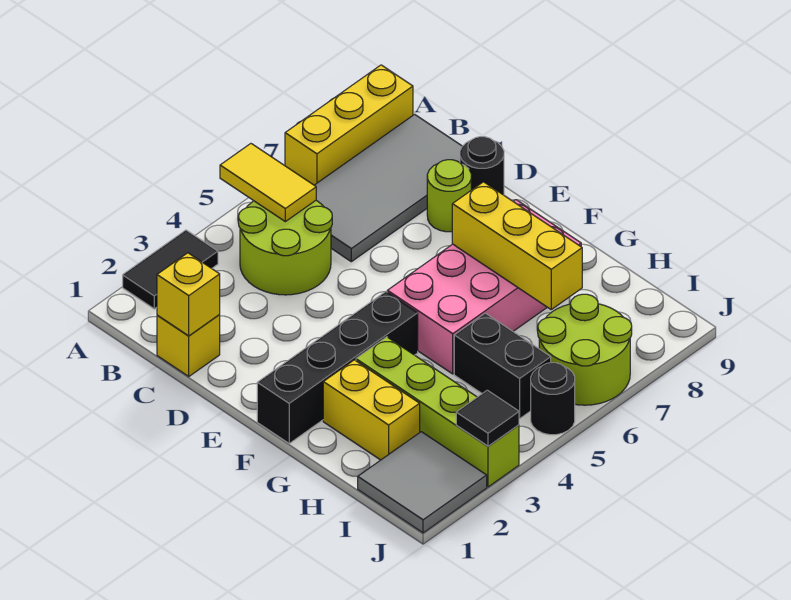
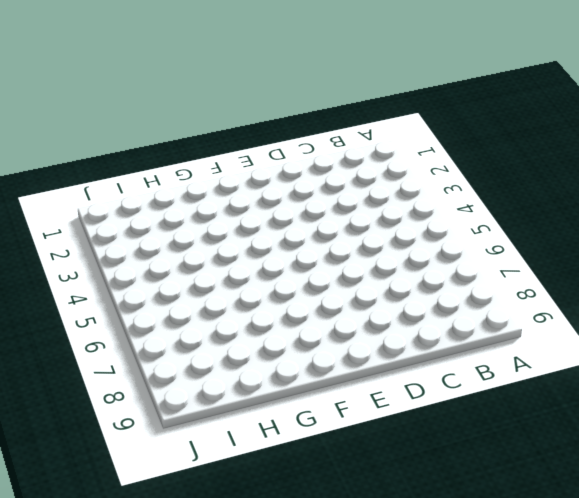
none -> black 1x2 tile [123,230,218,309]
none -> yellow 1x3 brick [285,65,413,185]
none -> lime 2x2 round brick [238,201,332,295]

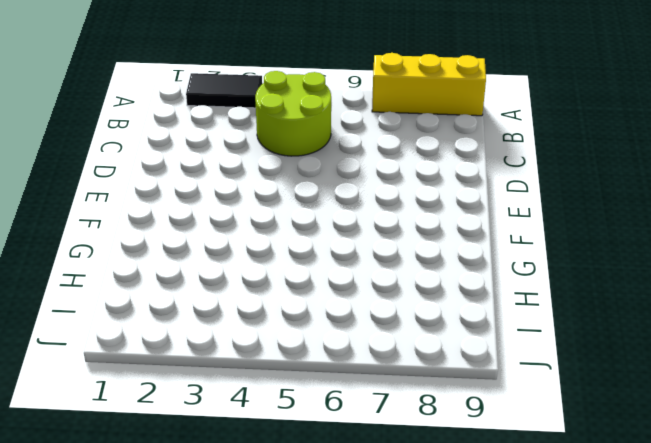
none -> grey 2x4 tile [314,114,462,262]
none -> yellow 1x1 brick [157,315,220,376]
none -> lime 1x1 round brick [427,160,471,232]

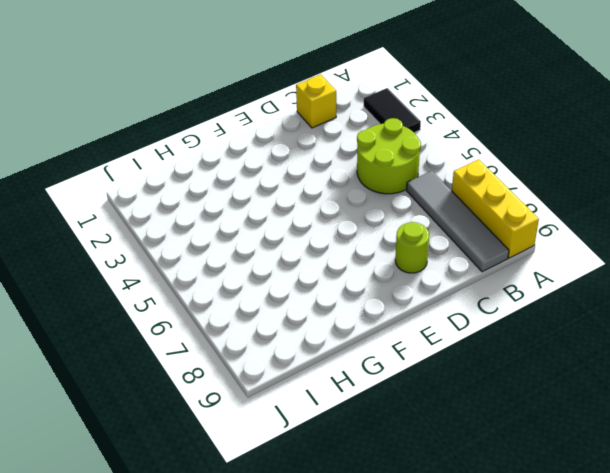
grey 1x4 tile [407,171,509,272] -> grey 2x4 tile [314,114,462,262]
none -> black 1x1 round brick [460,137,504,195]
none -> black 1x4 brick [257,292,418,443]
none -> pink 2x4 brick [387,200,581,374]

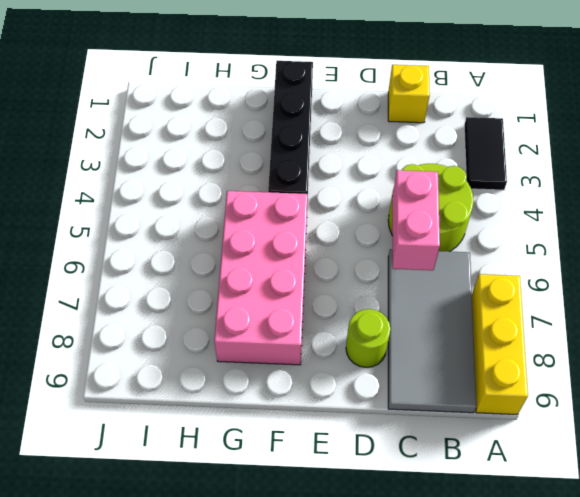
pink 1x2 brick [392,170,440,270] -> none
none -> black 1x1 round brick [460,137,504,195]
none -> yellow 1x2 brick [323,360,420,460]
none -> lime 1x4 brick [356,337,519,487]

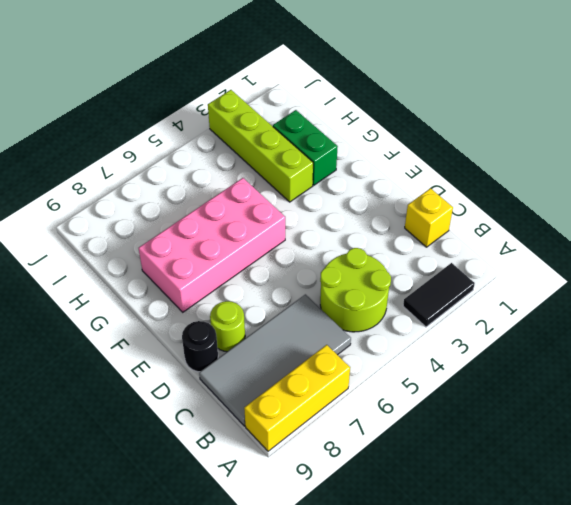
green 1x2 brick [273,110,338,185] -> yellow 1x2 brick [323,360,420,460]
none -> black 1x4 brick [257,292,418,443]
none -> black 1x2 brick [454,313,551,418]
none -> grey 2x2 tile [358,432,487,533]

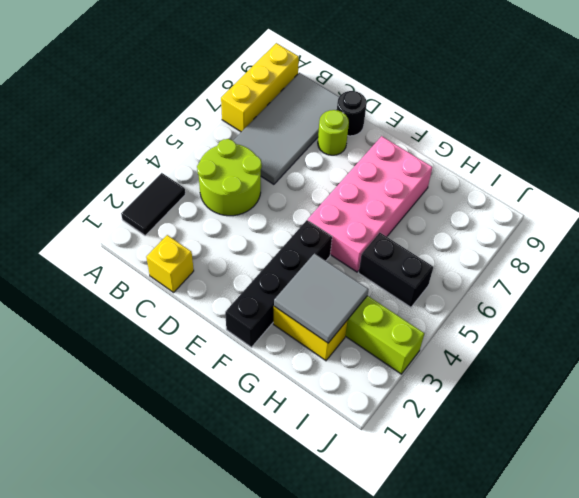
grey 2x2 tile [274,253,369,343] -> grey 2x2 tile moved to [358,432,487,533]
none -> lime 2x2 round brick [538,294,632,405]
none -> black 1x1 round brick [531,363,575,435]
none -> yellow 1x2 tile [220,144,316,222]

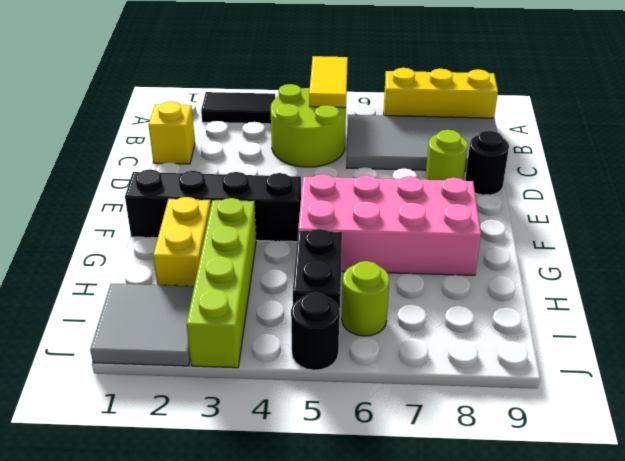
lime 1x1 round brick [342,261,389,336] -> lime 2x2 round brick [538,294,632,405]
none -> yellow 1x1 brick [157,253,220,336]
none -> yellow 1x3 brick [452,182,582,309]
none -> black 1x1 tile [456,390,519,446]

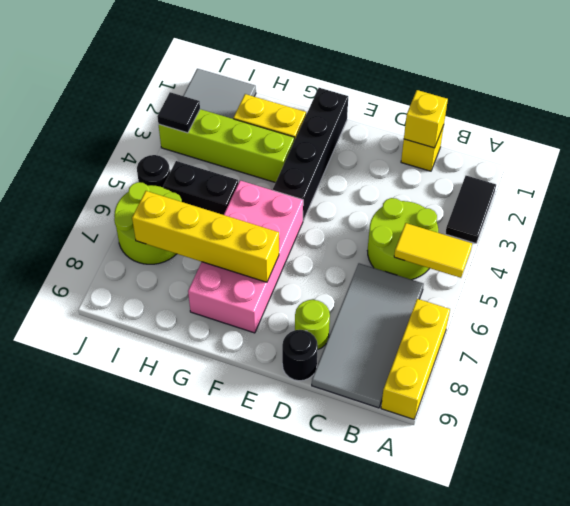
yellow 1x4 brick [132,191,279,282] -> yellow 1x3 brick [452,182,582,309]

